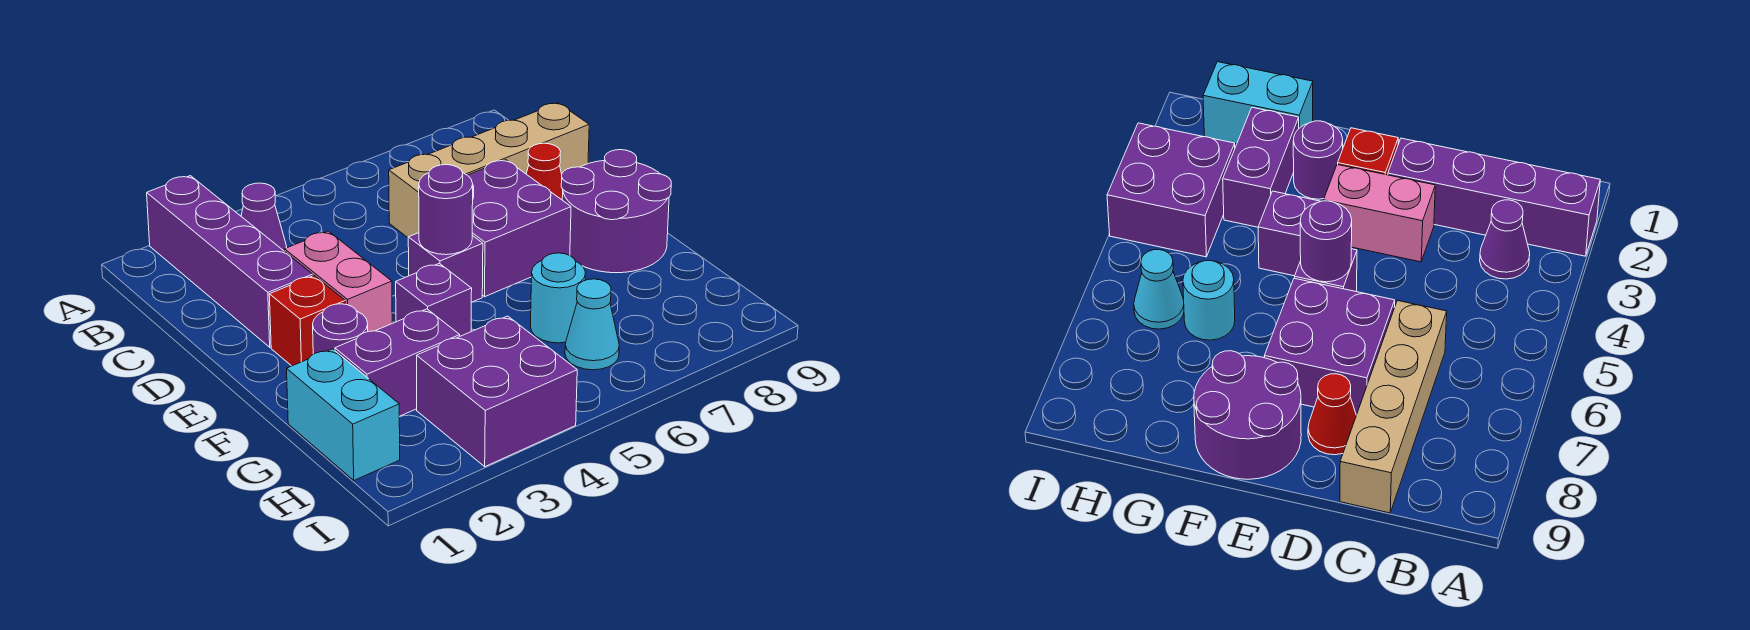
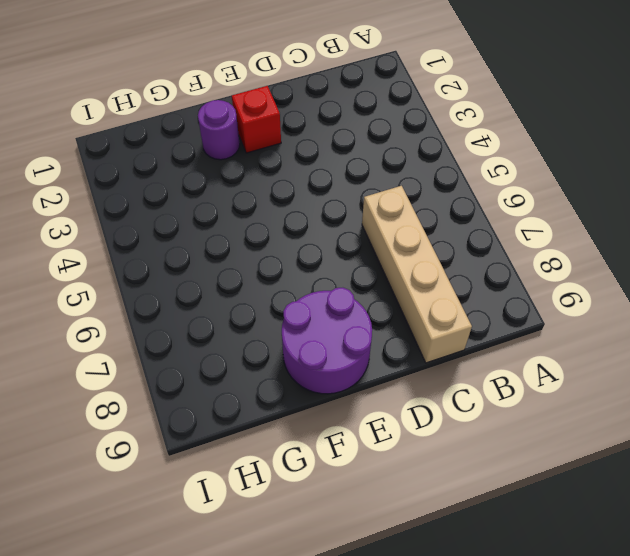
none -> purple 1x4 brick [147,176,313,347]
none -> purple 1x1 cone [241,183,287,251]
none -> pink 1x2 brick [285,231,392,332]

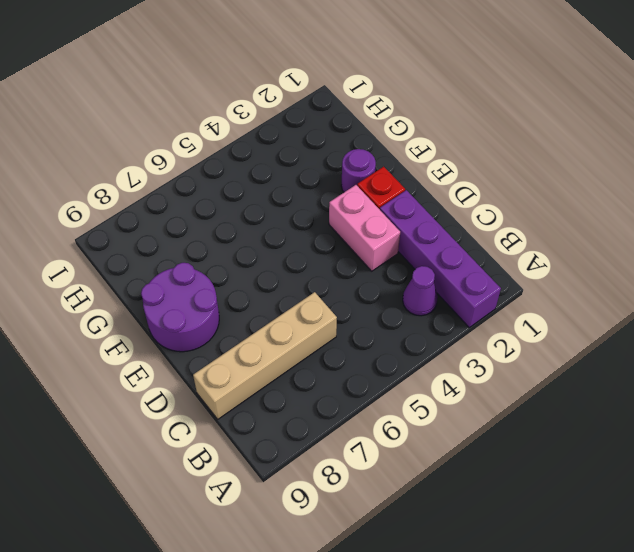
none -> purple 2x2 brick [468,160,571,297]
none -> red 1x1 cone [526,143,563,200]
none -> purple 1x1 brick [408,233,483,302]

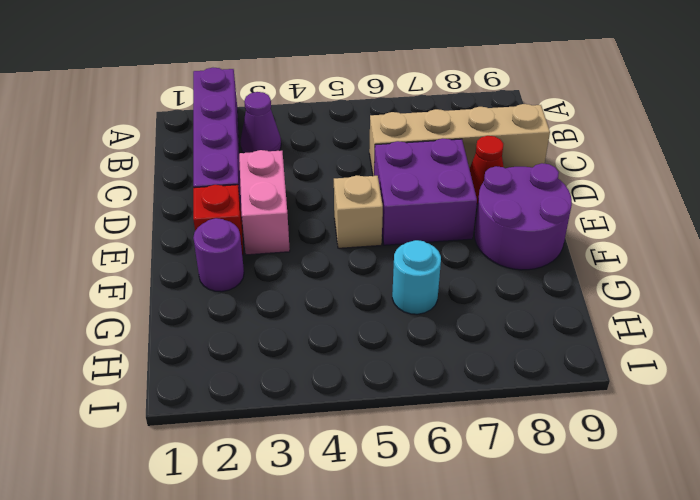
tan 1x1 brick [334,175,383,248] -> purple 1x1 brick [408,233,483,302]
none -> purple 1x1 brick [396,263,472,336]
none -> cyan 1x2 brick [287,349,400,480]
none -> purple 1x2 brick [335,309,460,416]

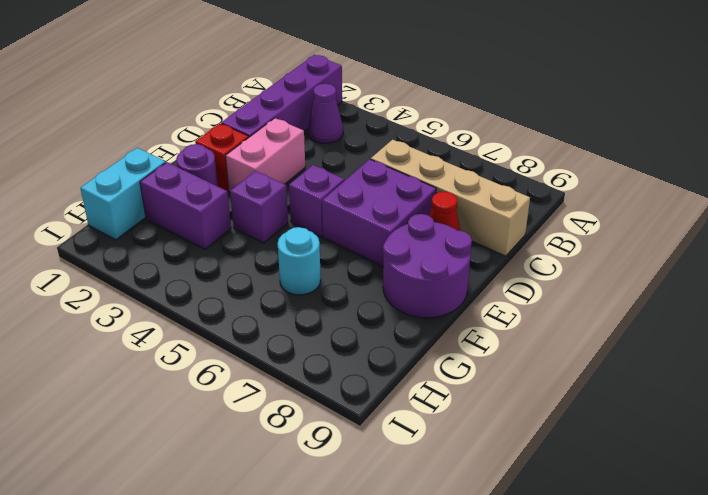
none -> purple 2x2 brick [417,316,577,467]
none -> cyan 1x1 cone [565,279,619,370]
none -> purple 1x1 round brick [419,165,473,255]

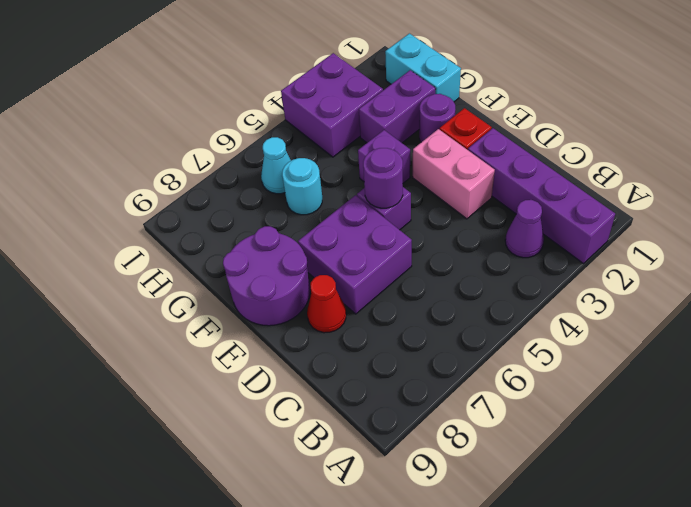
none -> tan 1x4 brick [389,103,589,238]

